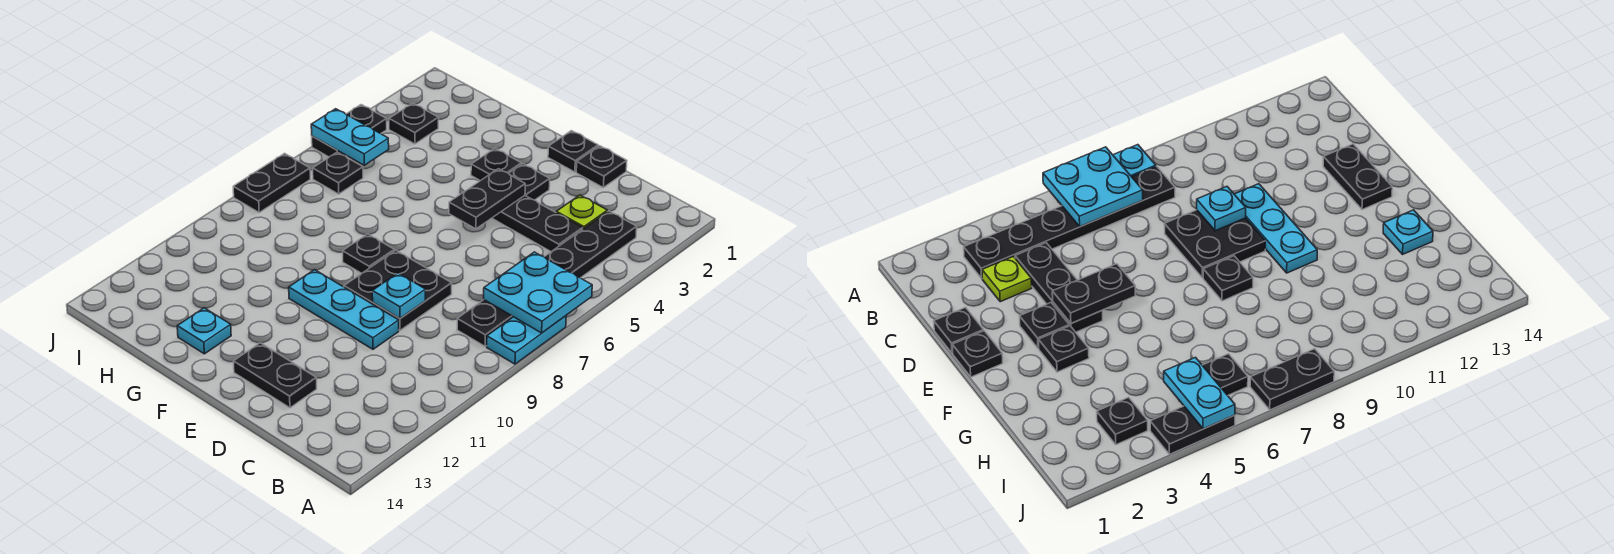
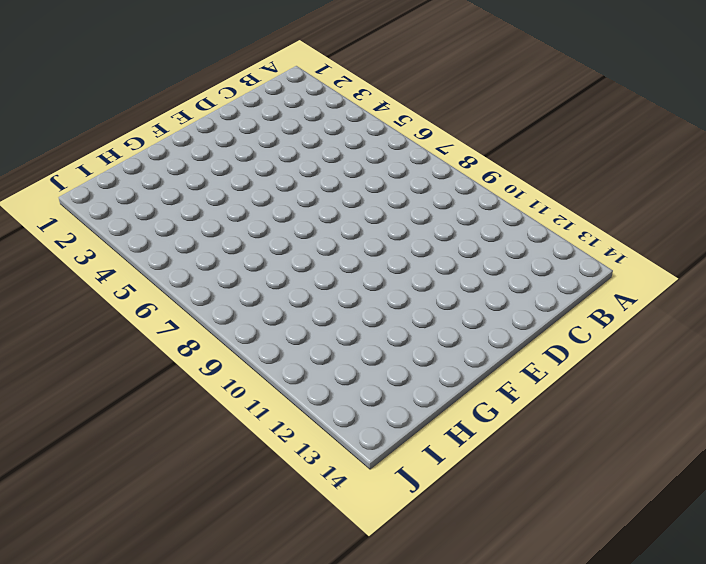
none -> cyan 1x2 plate [487,316,566,364]
none -> black 1x6 plate [457,211,637,346]
none -> lime 1x1 plate [556,195,607,229]

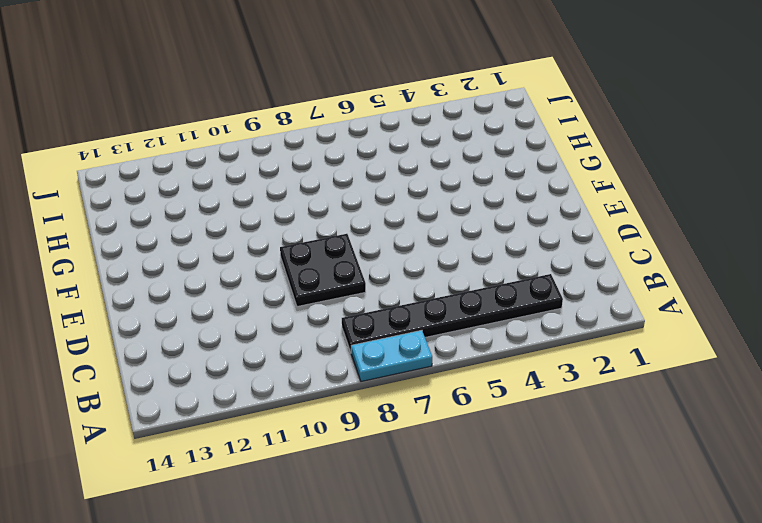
none -> lime 1x1 plate [556,195,607,229]
none -> black 1x3 plate [492,196,583,252]
none -> black 1x1 plate [576,146,627,188]

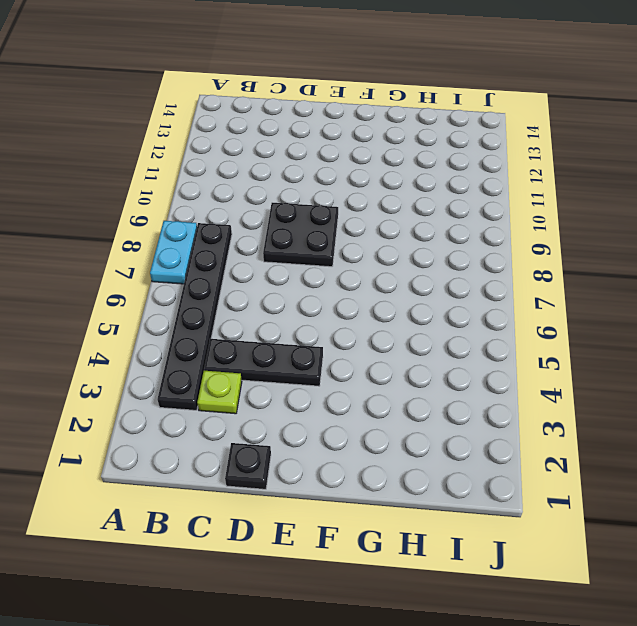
none -> cyan 1x3 plate [289,270,399,349]
none -> black 1x2 plate [233,343,317,408]
none -> black 1x1 plate [548,131,598,172]

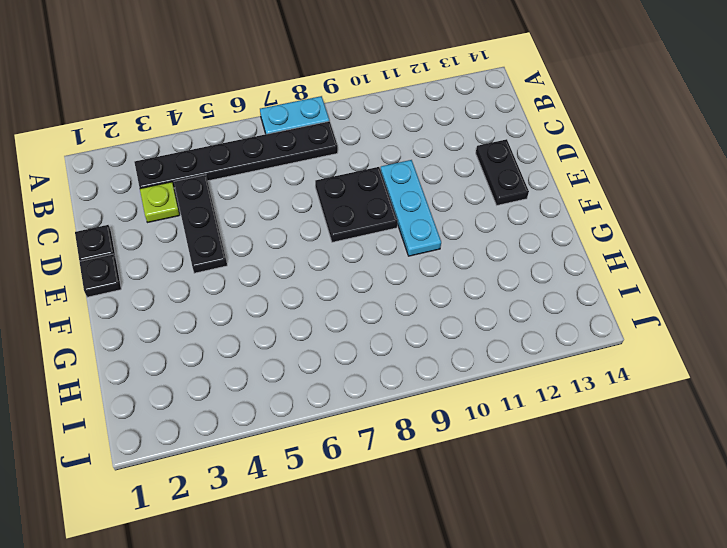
none -> black 1x1 plate [509,164,550,200]
none -> black 1x1 plate [471,148,521,181]
none -> black 1x1 plate [343,234,395,273]

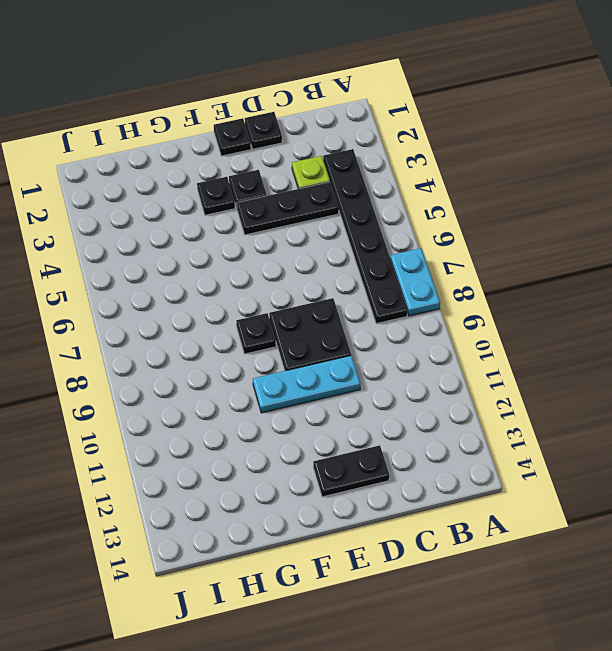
none -> cyan 1x1 plate [177,308,231,354]
none -> black 1x1 plate [389,103,439,144]
none -> black 1x1 plate [313,152,363,194]

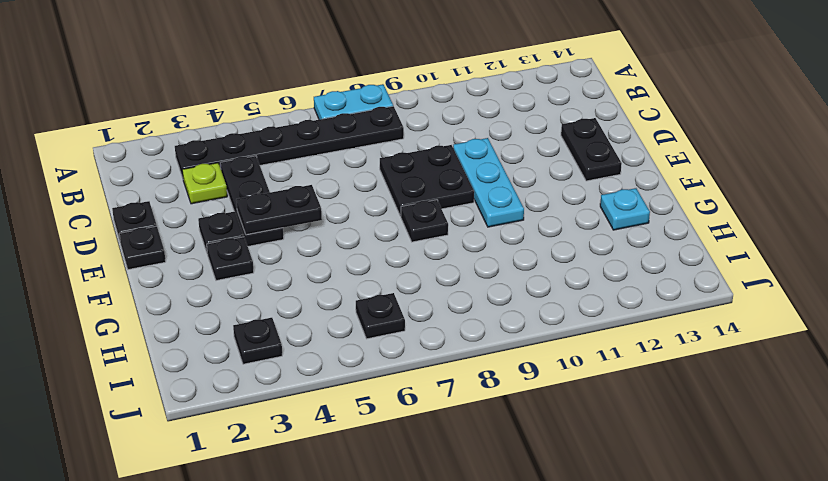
none -> black 1x2 plate [312,105,387,157]
none -> black 1x2 plate [233,153,310,213]
none -> cyan 2x2 plate [484,252,592,333]

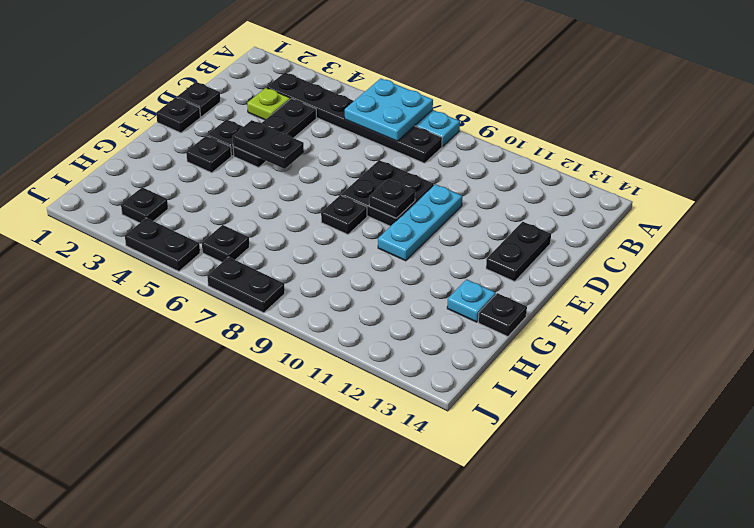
black 1x1 plate [369,179,415,218] -> none
black 1x1 plate [478,293,527,337] -> none
none -> cyan 1x1 plate [372,273,426,318]
none -> cyan 1x2 plate [311,109,389,165]

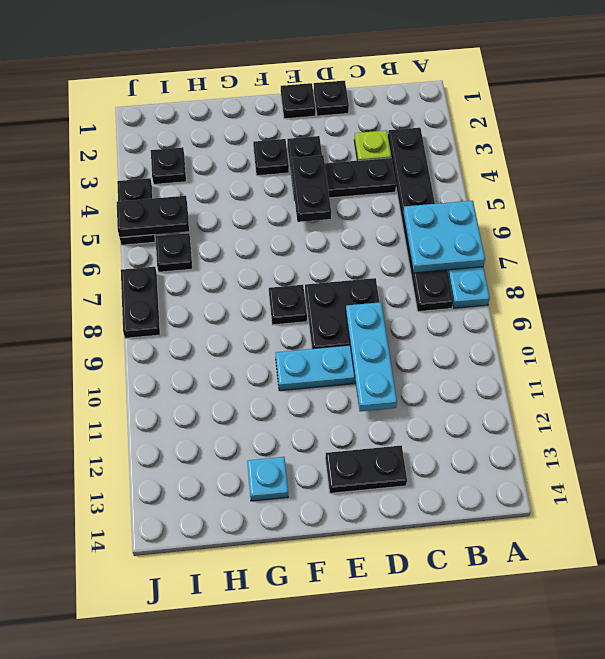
cyan 1x3 plate [346,302,397,411] -> cyan 1x1 plate [372,273,426,318]
black 1x2 plate [117,196,189,238] -> cyan 1x2 plate [311,109,389,165]

